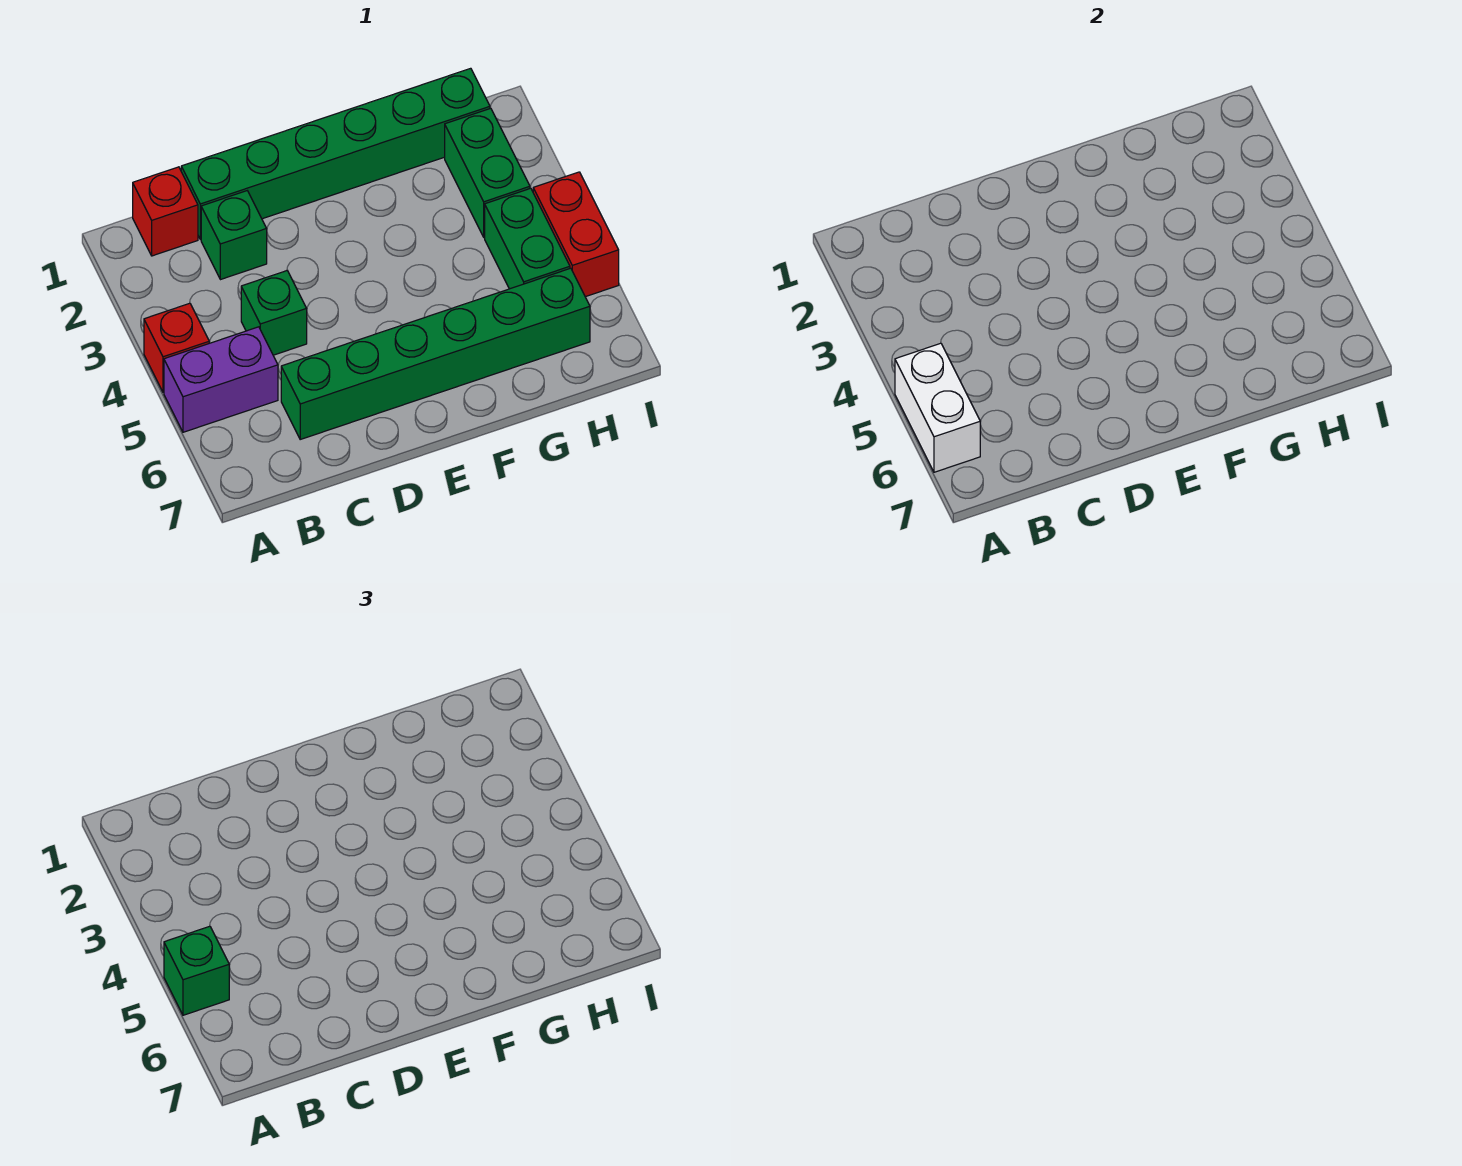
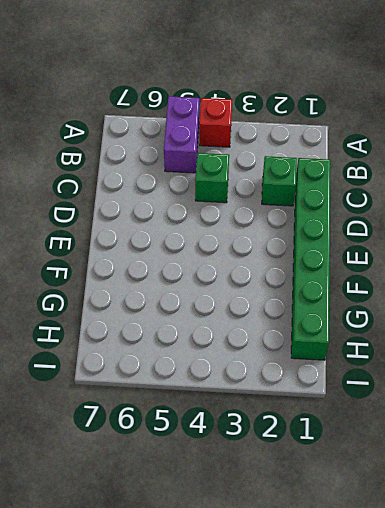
none -> red 1x1 brick [133,167,198,256]
none -> green 1x6 brick [281,268,590,439]
none -> green 1x2 brick [445,108,530,237]

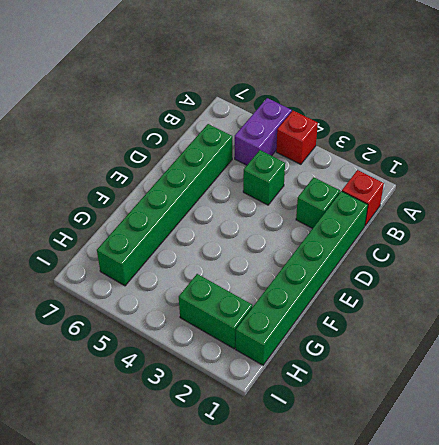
none -> green 1x2 brick [485,188,570,289]
none -> red 1x2 brick [533,172,619,297]
none -> white 1x2 brick [895,343,980,472]

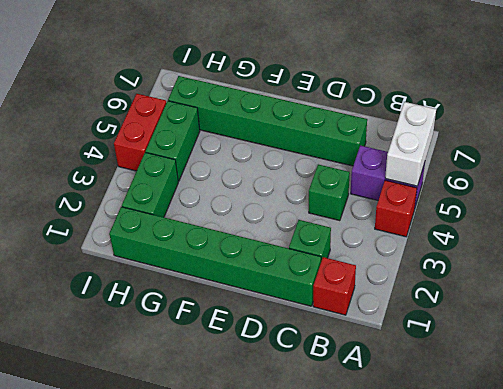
none -> green 1x1 brick [164,926,229,1015]

